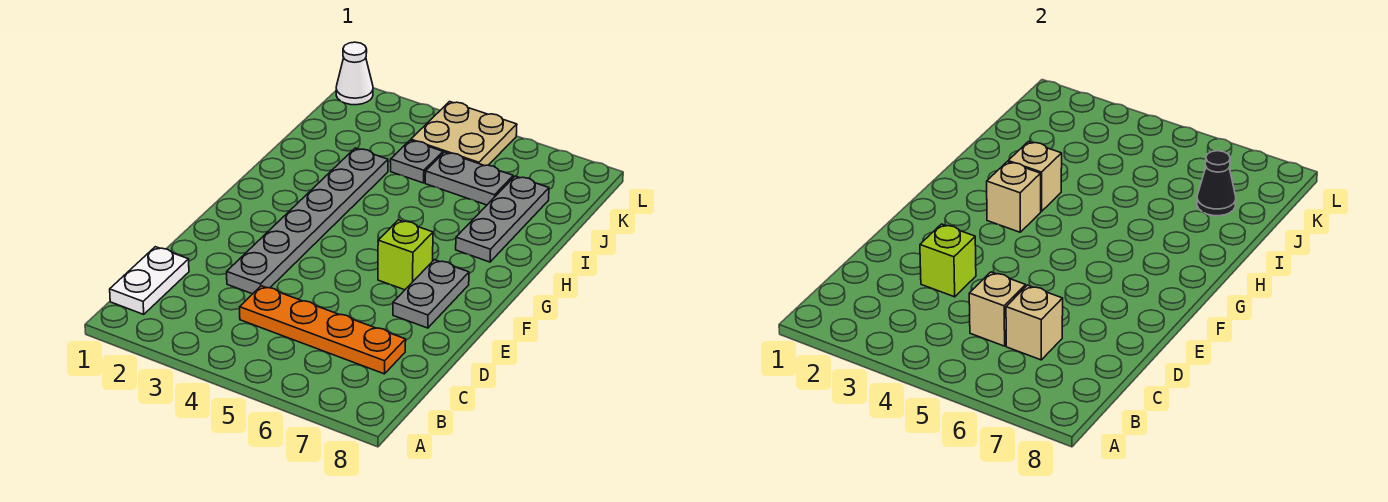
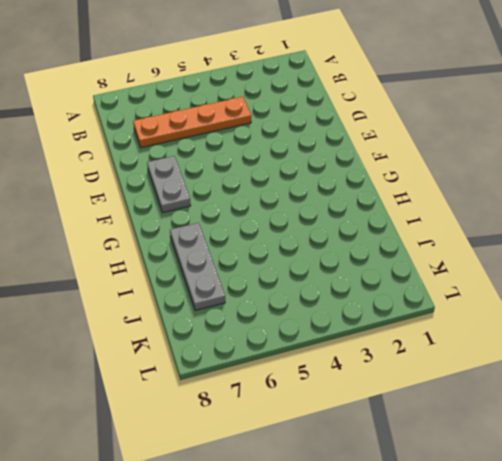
none -> white 1x2 plate [110,247,189,314]
none -> grey 1x6 plate [227,148,388,294]
none -> lime 1x1 brick [378,220,433,290]

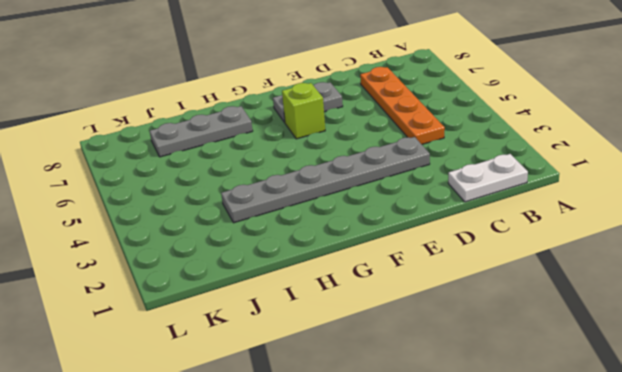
none -> grey 1x1 plate [391,140,443,183]
none -> grey 1x2 plate [425,152,513,205]
none -> tan 2x2 plate [411,102,517,166]

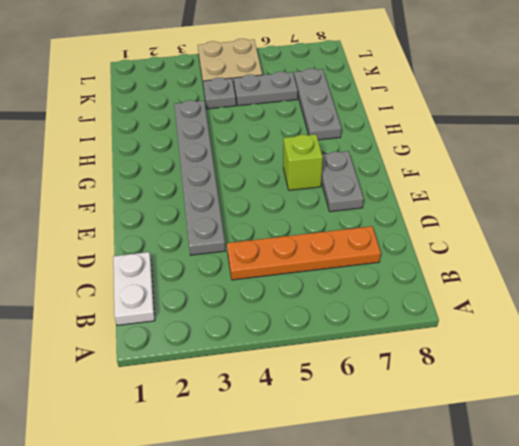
none -> white 1x1 cone [336,42,373,105]
none -> tan 1x1 brick [969,272,1026,346]
none -> tan 1x1 brick [1006,285,1063,360]

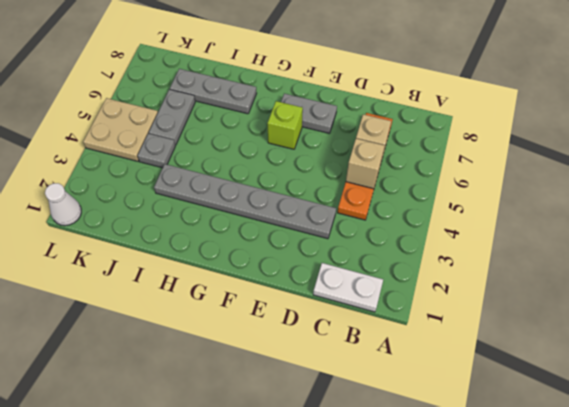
none -> lime 1x1 brick [920,224,976,297]
none -> tan 1x1 brick [987,162,1041,232]
none -> tan 1x1 brick [1008,142,1062,212]

